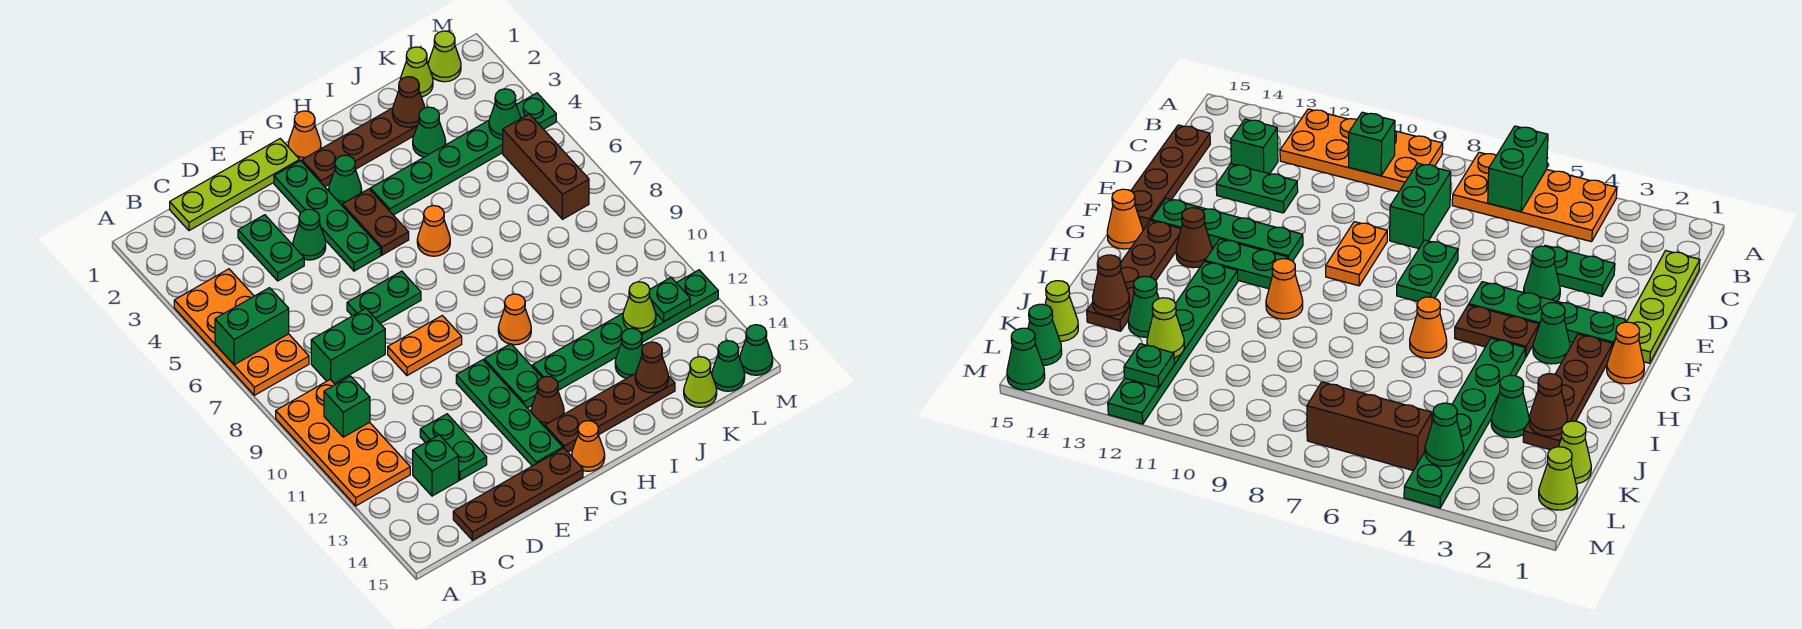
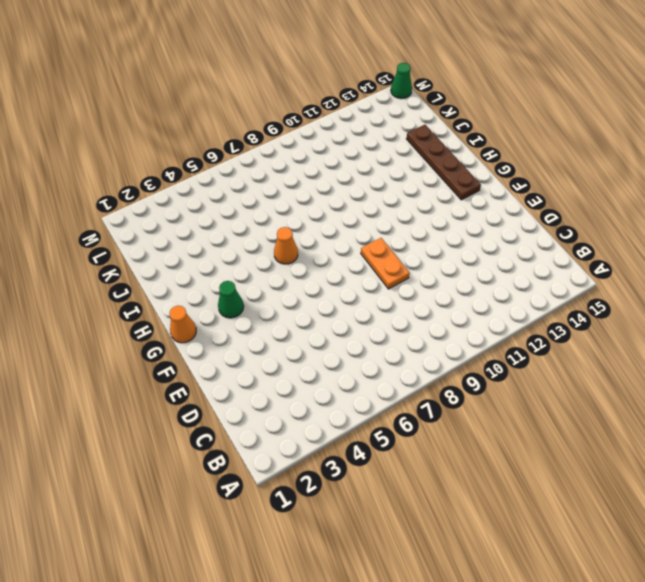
none -> orange 2x4 plate [174,269,309,395]
none -> orange 2x4 plate [276,380,410,506]
none -> lime 1x4 plate [170,139,300,231]
none -> green 1x2 brick [311,309,385,384]

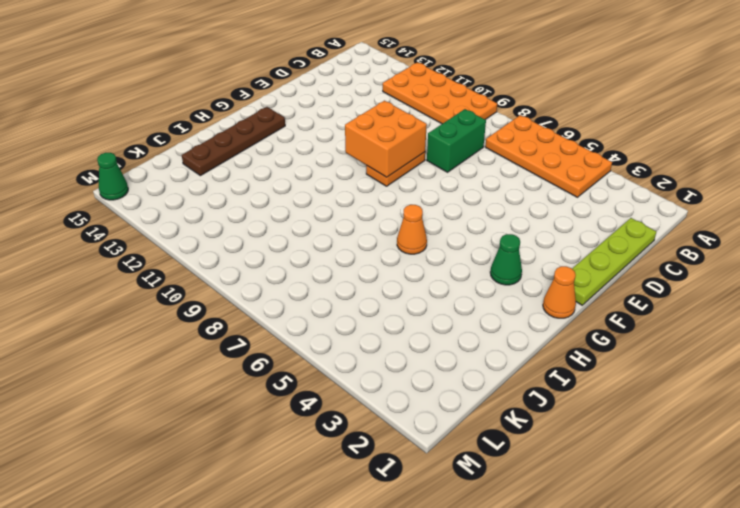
orange 2x2 brick [345,101,427,177] -> none
none -> green 1x1 brick [413,435,459,496]
none -> brown 1x4 plate [453,448,583,540]
none -> green 1x2 plate [238,215,304,281]
none -> green 1x2 plate [420,414,487,480]

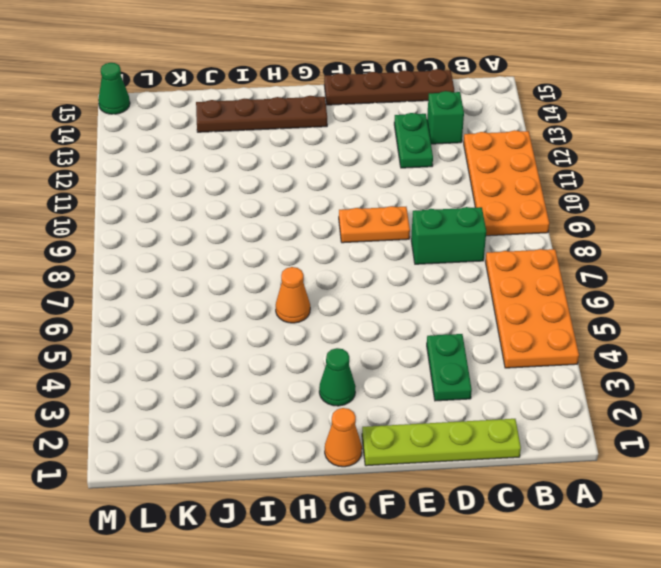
none -> green 1x1 cone [293,209,326,260]
none -> green 1x2 plate [347,271,421,324]
none -> green 1x4 plate [274,161,381,271]
none -> green 1x4 plate [456,360,563,466]

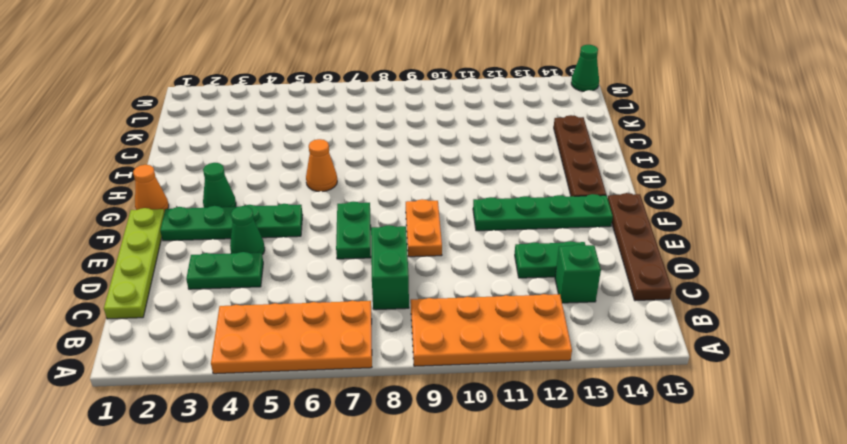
none -> brown 1x4 plate [302,108,417,187]
none -> brown 1x2 plate [342,189,409,255]
none -> green 1x2 plate [484,344,542,408]
none -> brown 1x1 cone [531,376,564,427]

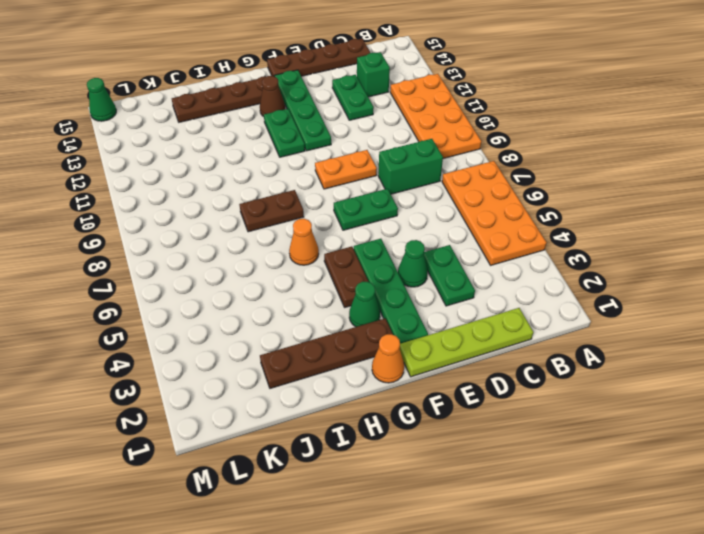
brown 1x2 plate [239,190,304,232] -> none
none -> orange 1x1 cone [572,421,605,471]
none -> green 1x6 plate [370,93,556,215]
none -> orange 1x1 cone [498,294,531,345]
none -> green 1x6 plate [532,270,718,390]

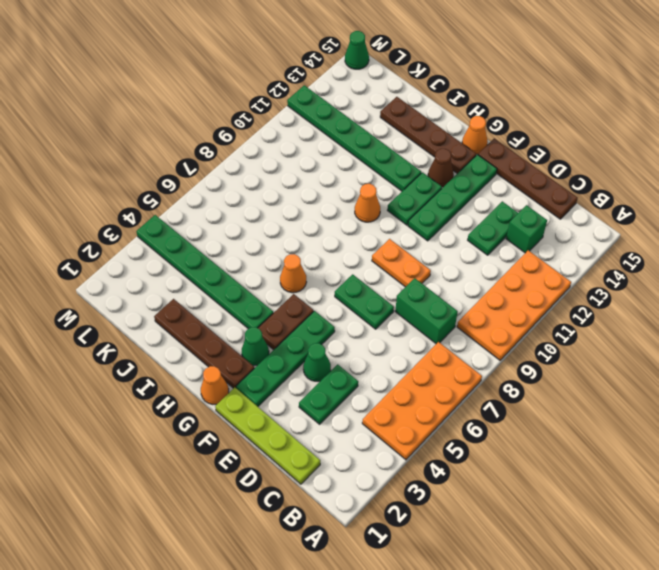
none -> green 1x1 cone [413,107,446,157]
none -> green 1x1 cone [615,328,643,378]
none -> lime 1x1 cone [400,47,433,97]
none -> lime 1x1 cone [684,357,717,407]

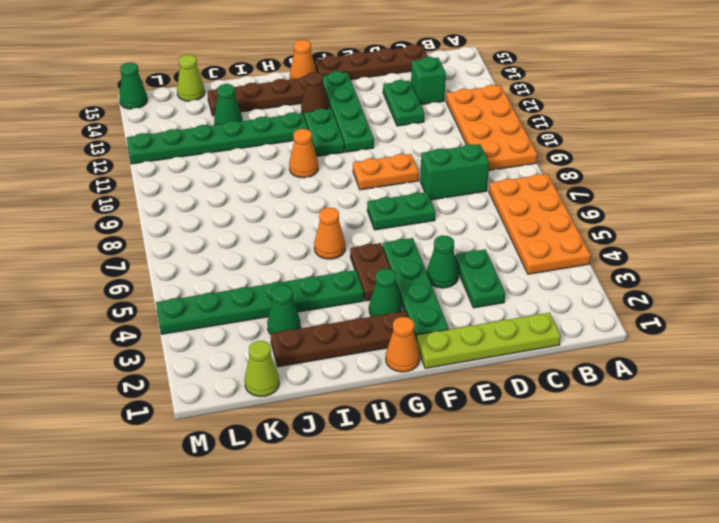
none -> lime 1x1 cone [428,31,461,82]
none -> brown 1x3 brick [503,114,589,219]
none -> green 1x1 cone [712,341,745,391]
none -> green 1x2 brick [215,288,289,365]

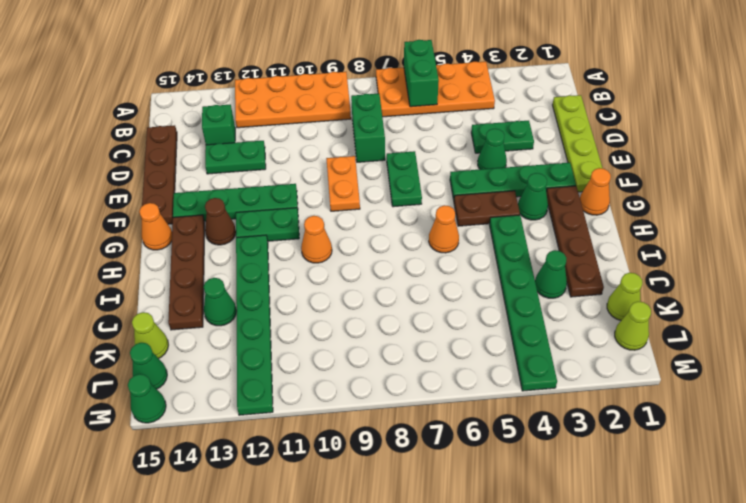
none -> brown 1x3 brick [503,114,589,219]
none -> green 1x1 brick [324,376,370,437]
none -> brown 1x1 cone [392,77,425,127]
none -> brown 1x1 cone [635,342,668,393]

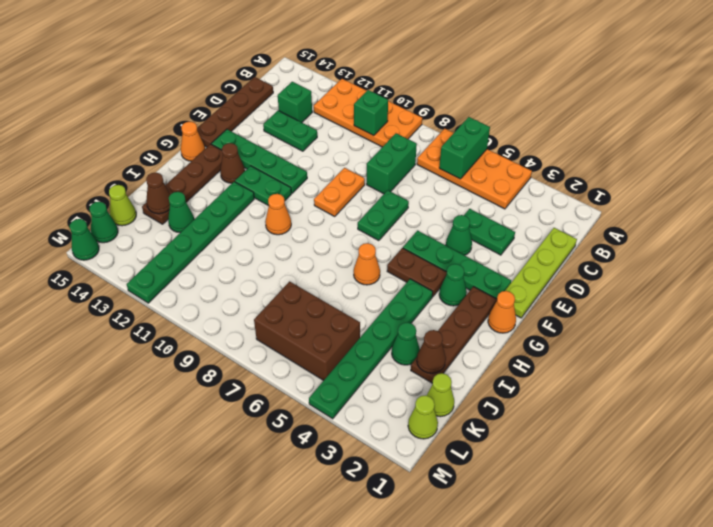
brown 2x3 brick [254,281,360,381] -> brown 1x3 brick [503,114,589,219]
none -> lime 1x1 cone [623,282,656,332]
none -> green 1x1 cone [489,89,521,139]
none -> green 1x1 plate [649,278,690,321]

